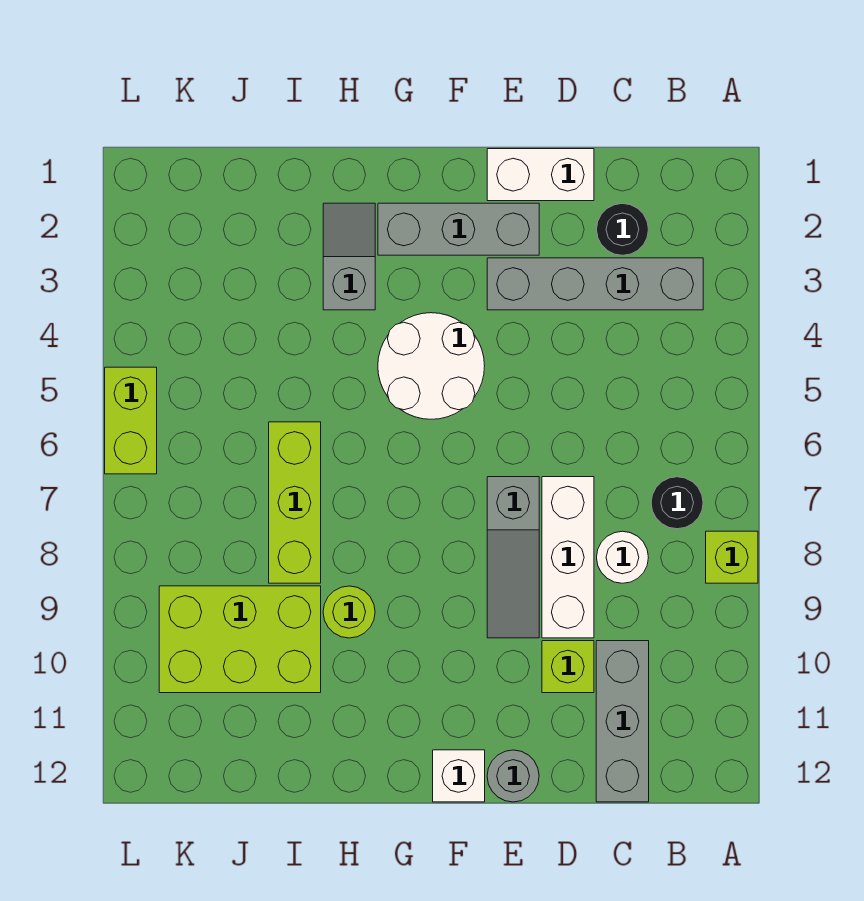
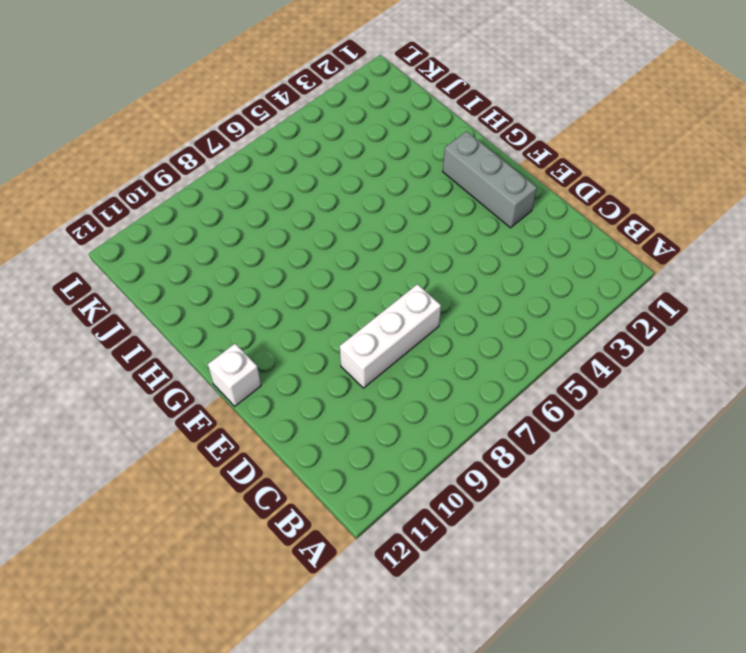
none -> lime 1x1 brick [706,531,758,583]
none -> grey 1x4 brick [487,258,703,310]
none -> black 1x1 round brick [651,477,703,529]

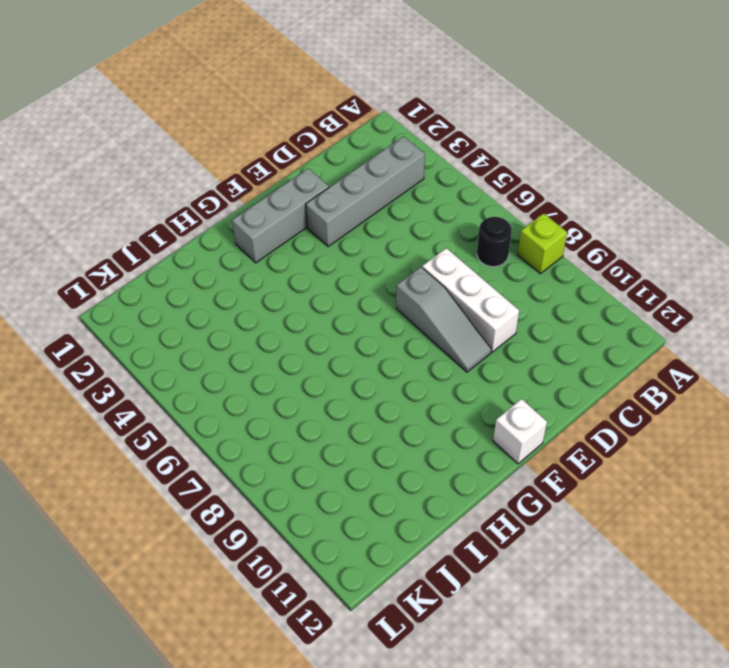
none -> black 1x1 round brick [597,203,648,255]
none -> white 1x1 round brick [597,531,648,583]
none -> grey 1x3 brick [596,641,649,802]

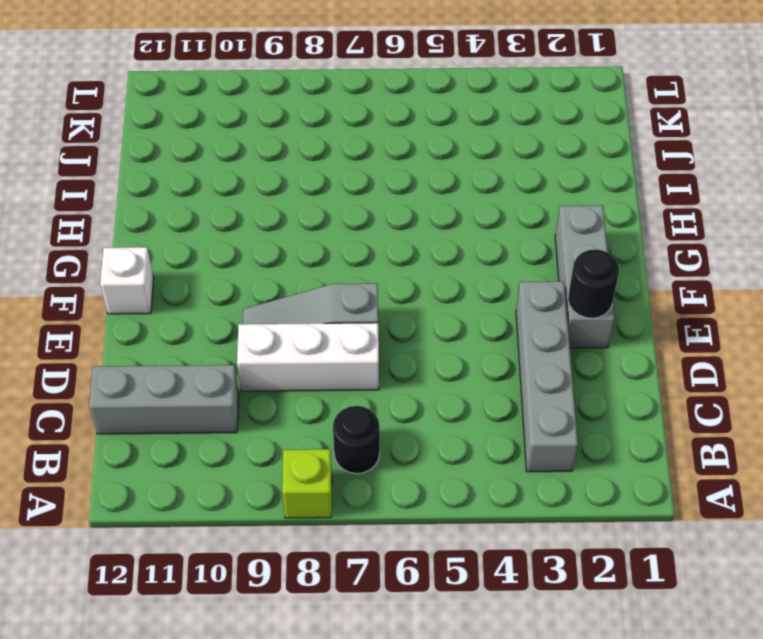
black 1x1 round brick [568,249,619,318] -> black 1x1 round brick moved to [597,203,648,255]
none -> white 1x1 round brick [597,531,648,583]
none -> white 1x2 brick [487,149,594,201]
none -> lime 1x1 brick [542,641,594,693]

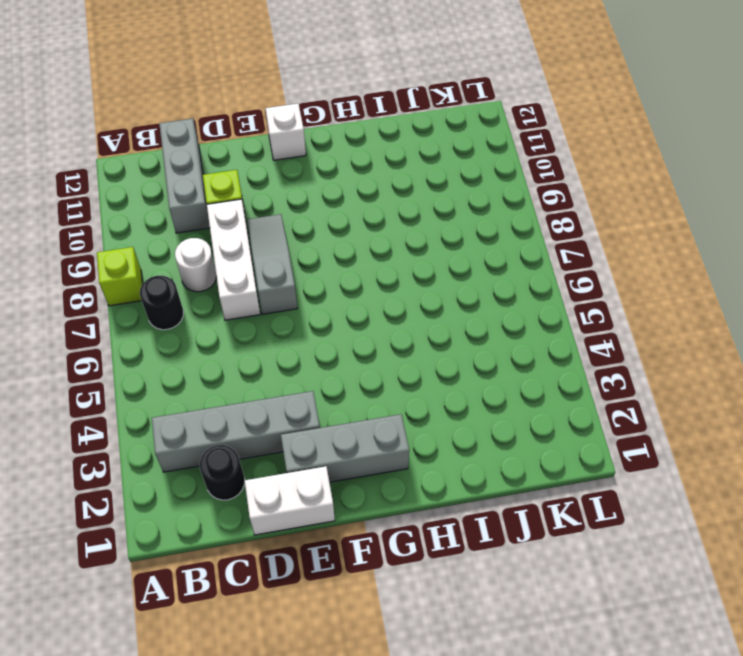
none -> grey 1x1 round brick [487,750,539,802]
none -> white 2x2 round brick [378,313,485,419]
none -> grey 1x2 slope [323,203,375,310]

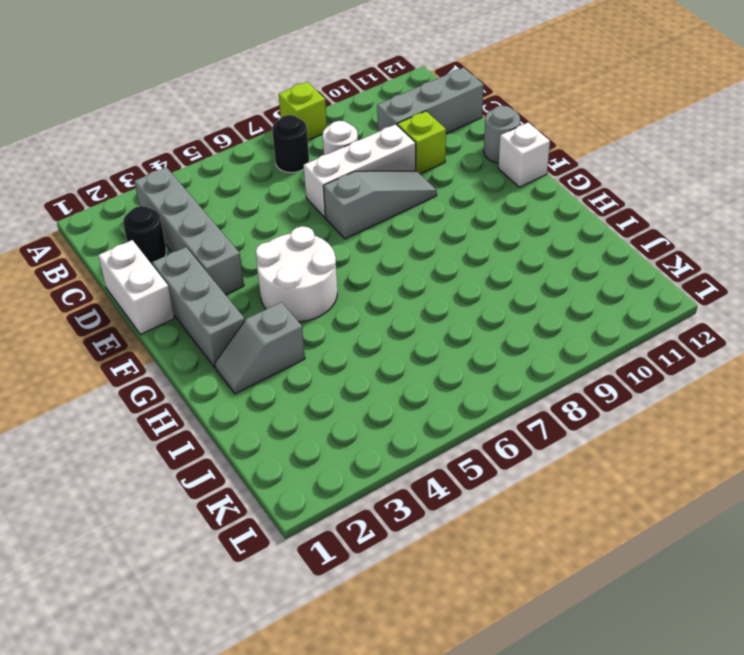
none -> lime 1x1 round brick [323,586,375,638]
none -> lime 1x3 brick [269,422,321,583]
none -> lime 2x3 brick [159,586,321,693]

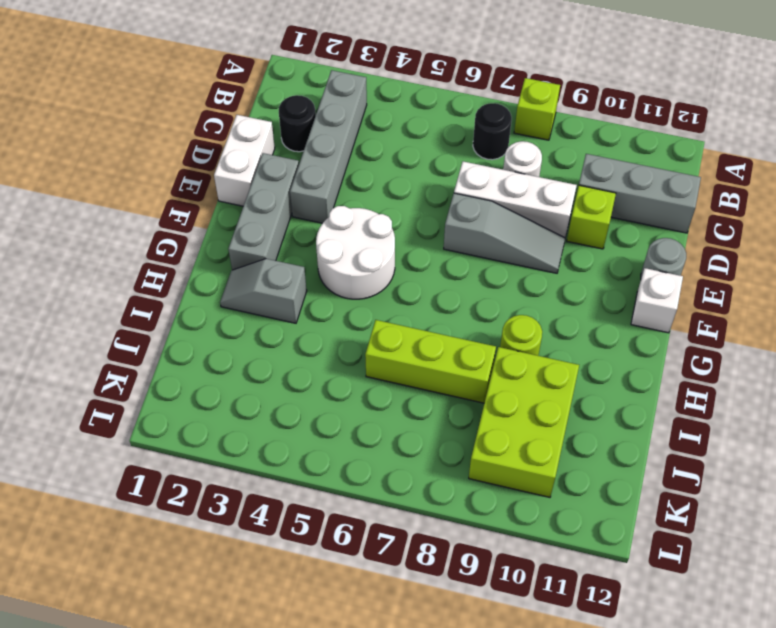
none -> lime 1x2 brick [105,367,157,474]

